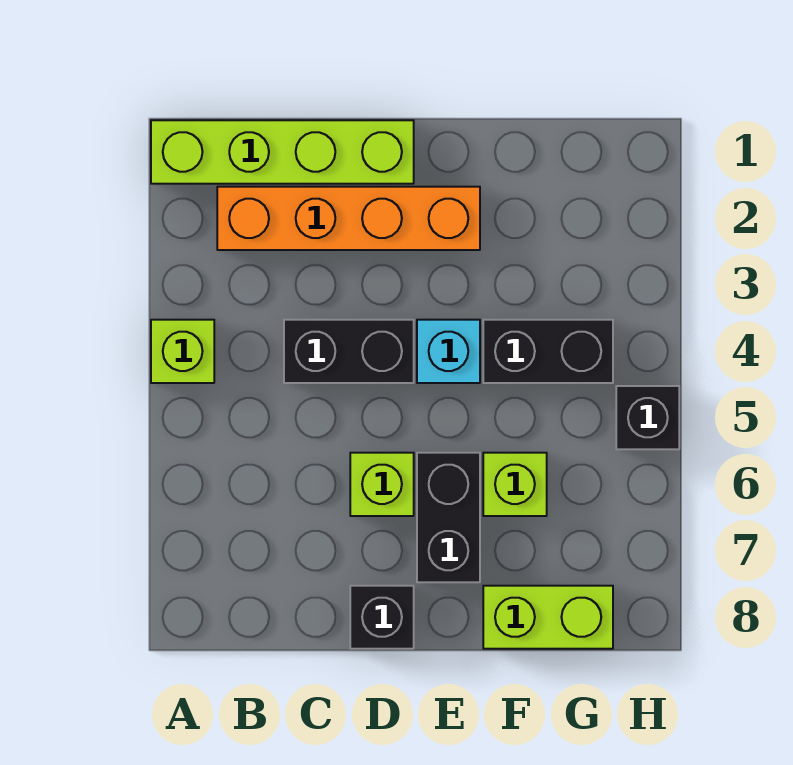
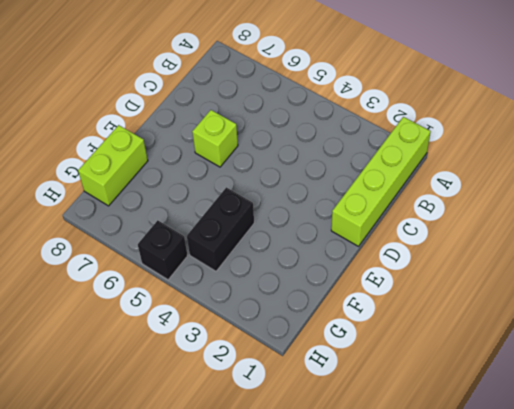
none -> lime 1x1 brick [151,320,214,383]
none -> orange 1x4 brick [217,187,480,250]
none -> black 1x2 brick [284,320,414,383]

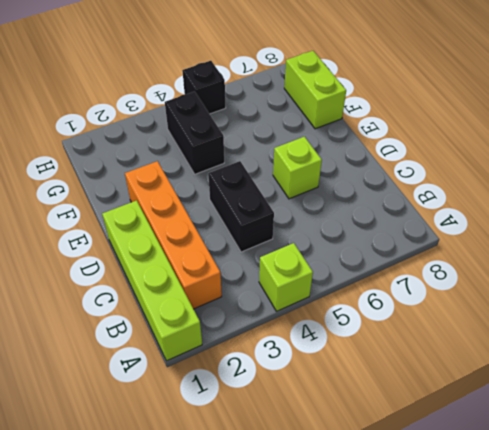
none -> black 1x1 brick [350,586,414,649]
none -> cyan 1x1 brick [417,320,480,383]
none -> black 1x2 brick [417,453,480,582]

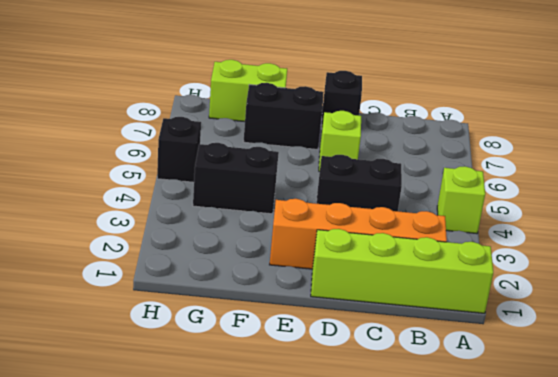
black 1x2 brick [243,83,324,149] -> black 1x2 brick turned to [417,453,480,582]
none -> cyan 1x1 brick [417,320,480,383]
none -> lime 1x1 brick [483,453,547,516]

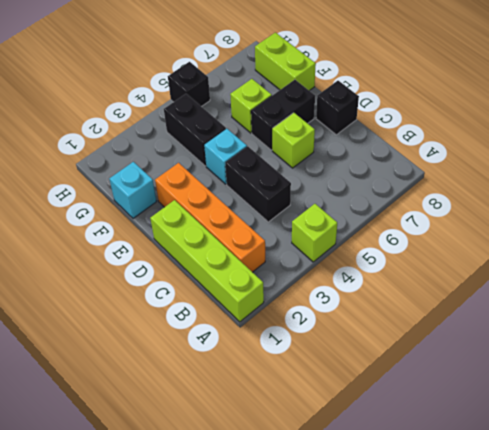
cyan 1x1 brick [109,162,156,218] -> none

